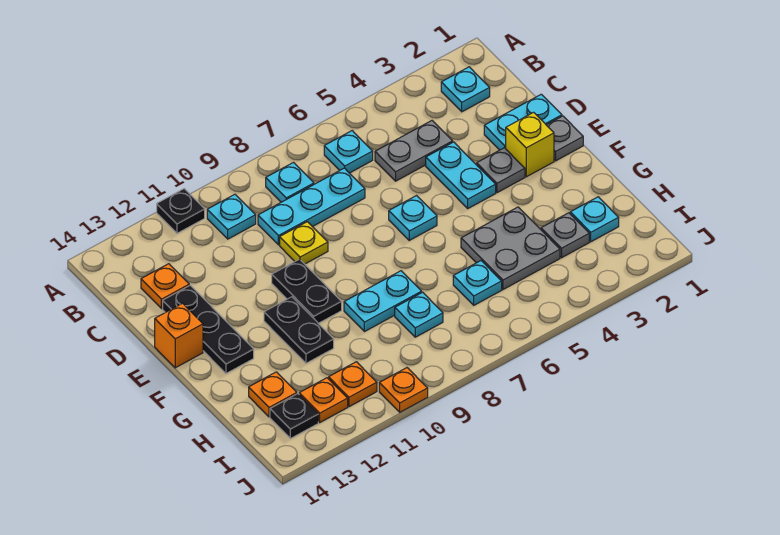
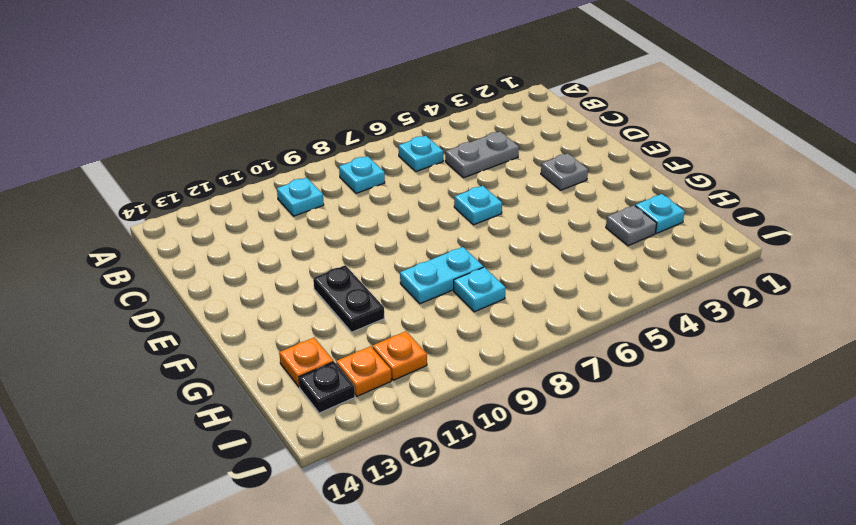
none -> black 1x1 plate [157,189,205,233]
none -> cyan 1x1 plate [441,67,490,112]
none -> cyan 1x3 plate [258,168,365,245]
none -> orange 1x1 plate [141,264,189,309]

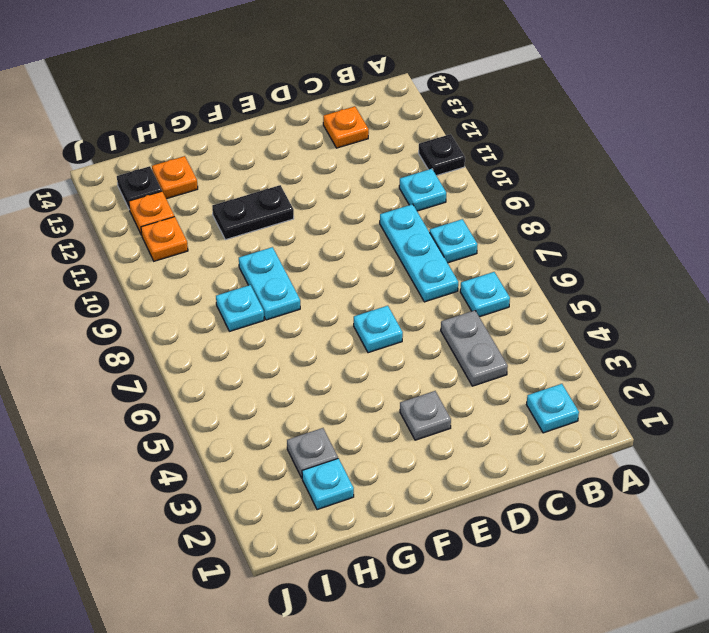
none -> cyan 1x2 plate [484,94,562,150]
none -> cyan 1x2 plate [426,142,496,208]
none -> yellow 1x1 plate [280,222,328,264]
none -> black 1x3 plate [163,285,254,373]

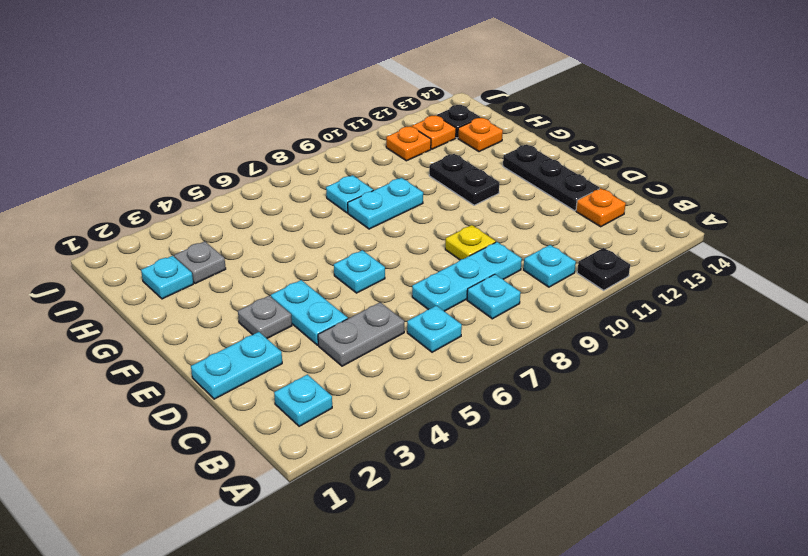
none -> grey 1x1 plate [547,116,583,161]
none -> yellow 1x1 brick [506,112,554,177]
none -> black 1x2 plate [272,259,342,323]
none -> orange 1x1 brick [155,303,203,368]

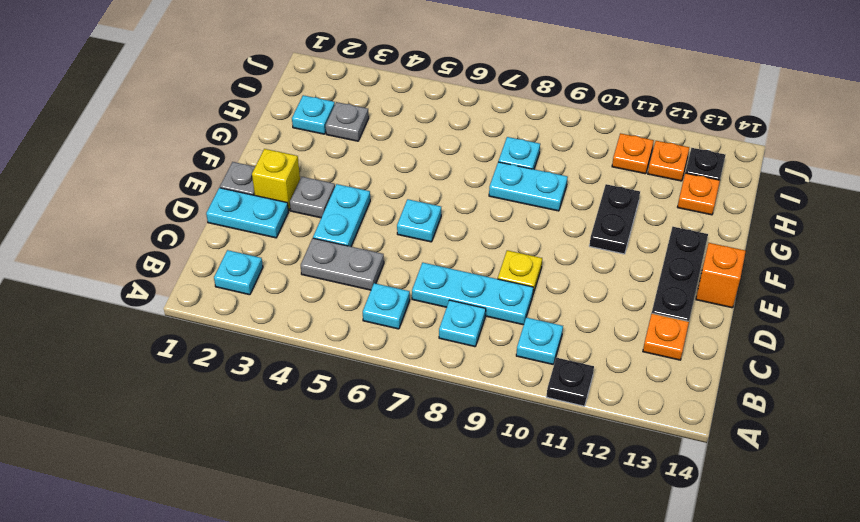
none -> black 1x2 plate [272,259,342,323]
none -> grey 2x2 plate [461,207,560,289]
none -> cyan 1x1 plate [453,261,502,305]
none -> orange 1x1 plate [379,368,428,412]

